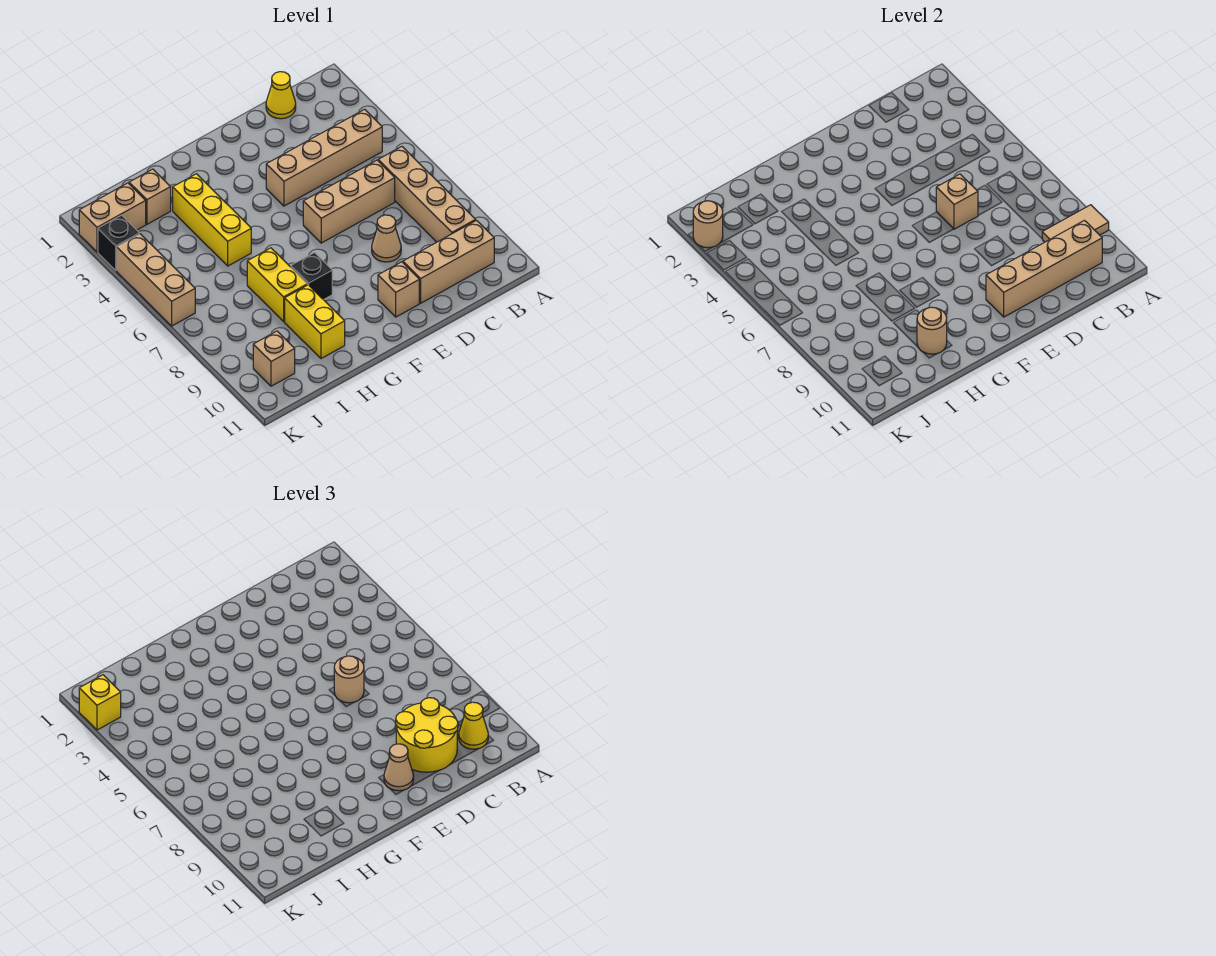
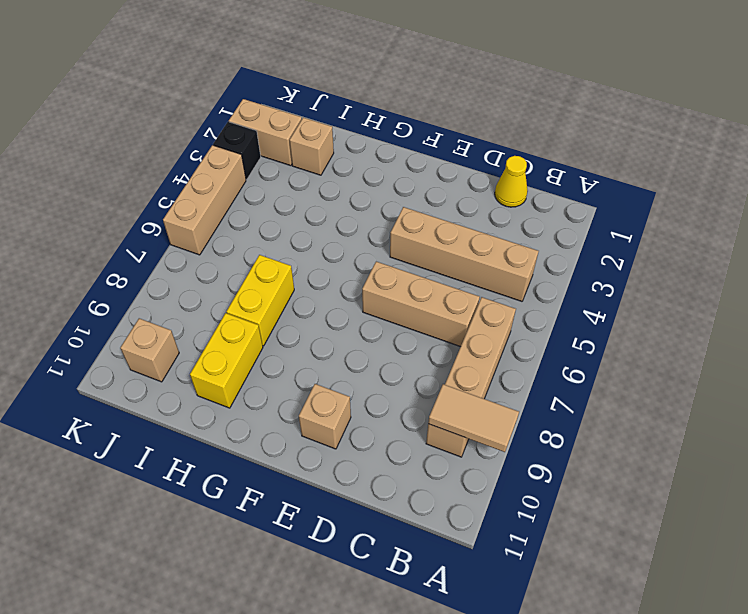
none -> tan 1x3 brick [403,220,494,303]
none -> tan 1x1 cone [372,215,401,262]
none -> black 1x1 brick [291,253,332,300]

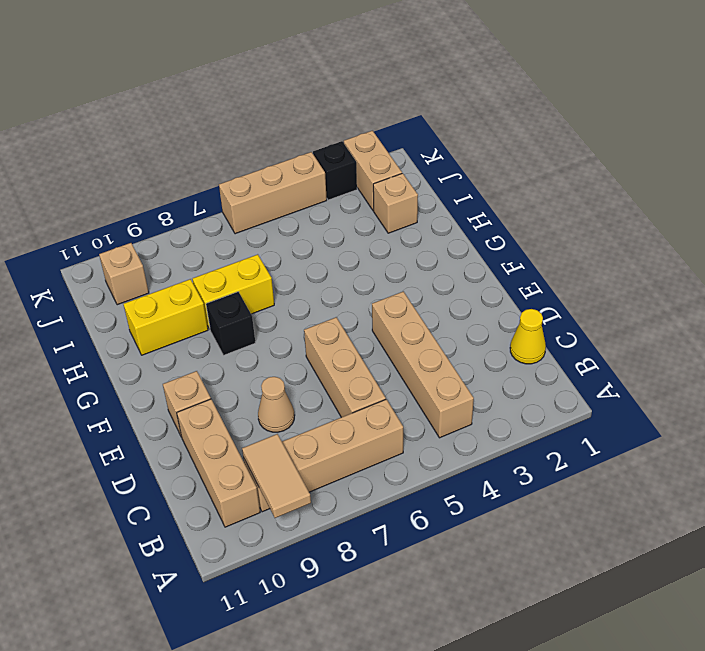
none -> yellow 1x3 brick [173,174,251,266]
none -> tan 1x4 brick [986,220,1102,317]
none -> tan 1x1 brick [936,174,978,229]

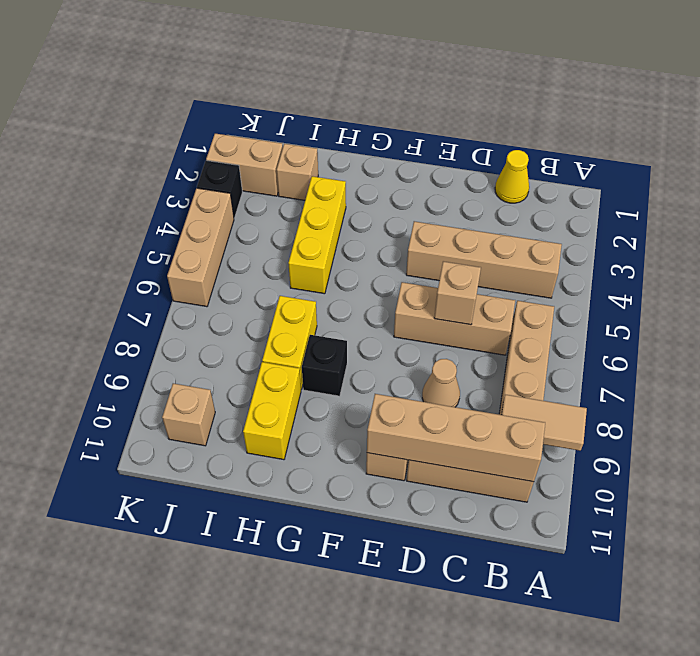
none -> tan 1x1 round brick [917,307,947,354]
none -> tan 1x1 round brick [693,201,723,248]
none -> yellow 1x1 cone [459,702,488,749]

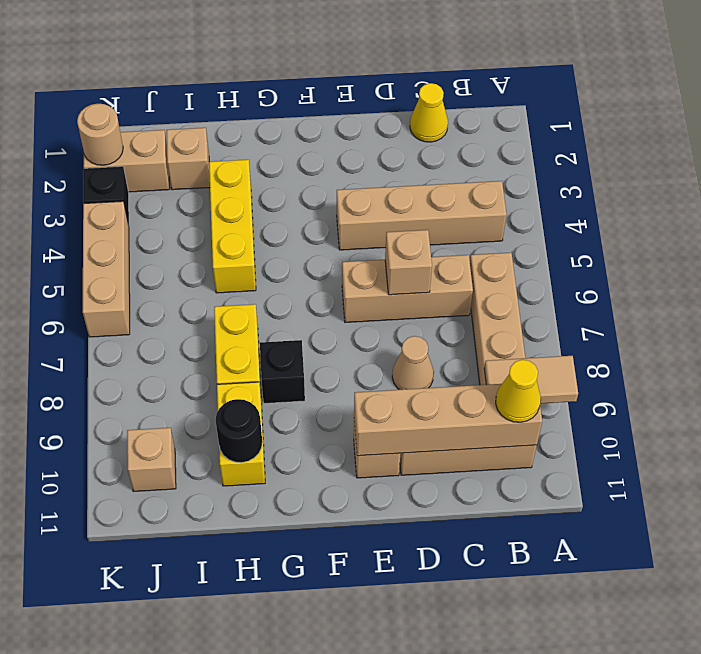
black 1x1 round brick [216,399,262,463] -> tan 1x1 round brick [917,307,947,354]
none -> yellow 2x2 round brick [396,698,458,772]
none -> tan 1x1 round brick [334,656,364,703]
none -> tan 1x1 cone [384,744,414,791]

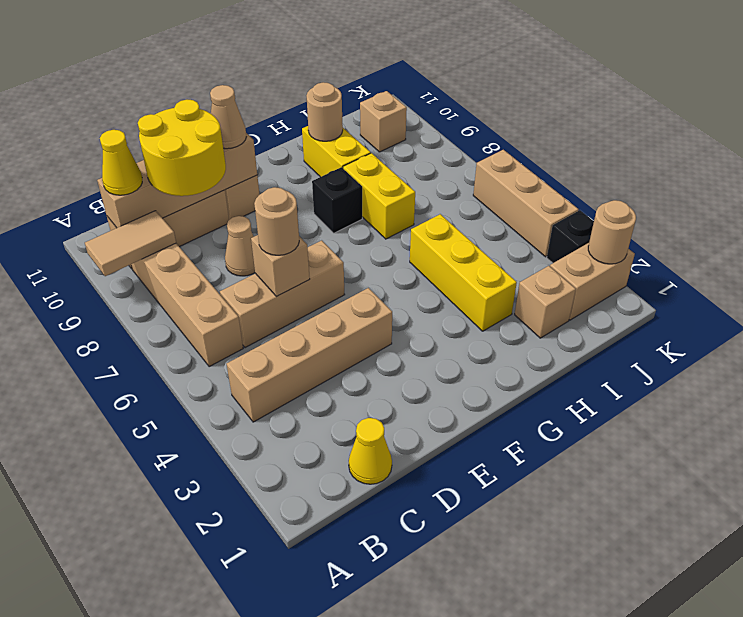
none -> yellow 1x1 brick [79,675,121,730]

